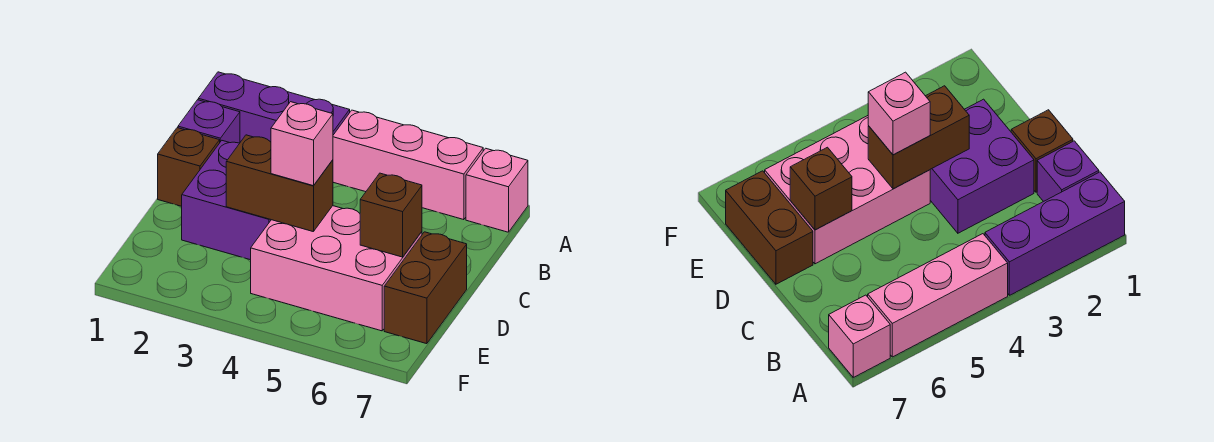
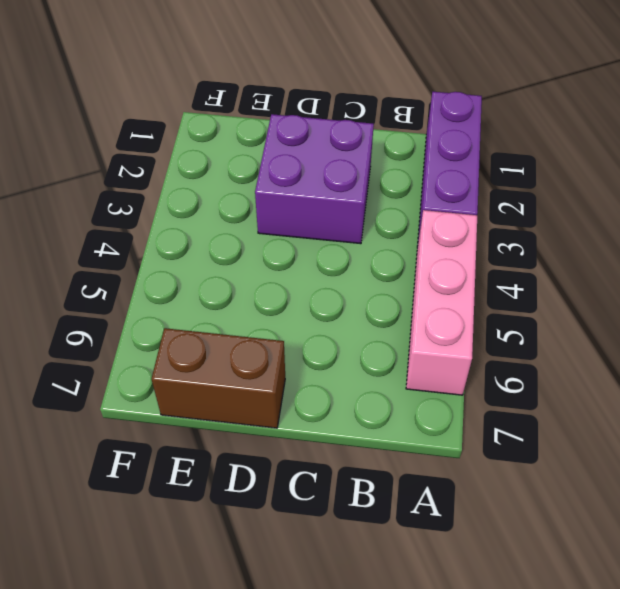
none -> pink 1x1 brick [466,148,528,232]
none -> purple 1x1 brick [178,100,240,143]

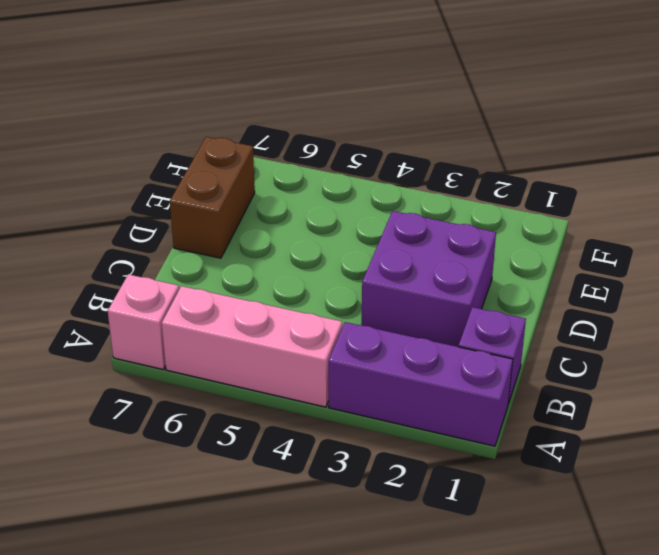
none -> brown 1x1 brick [158,128,220,206]
none -> pink 2x3 brick [251,206,422,331]

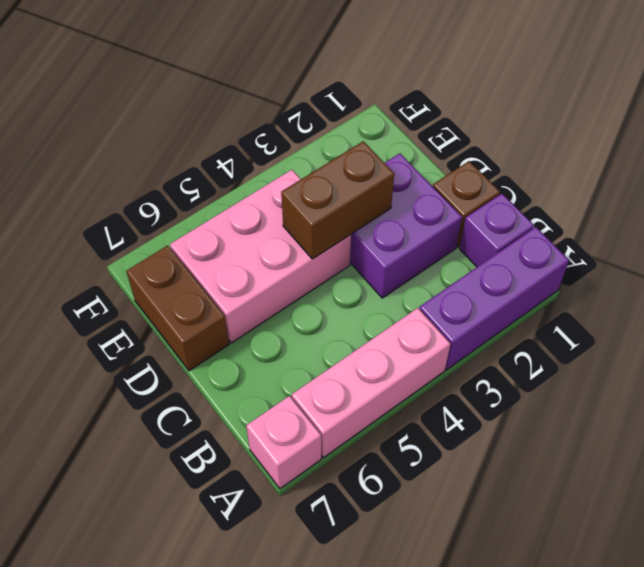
none -> brown 1x1 brick [360,173,422,257]
none -> pink 1x1 brick [271,102,333,186]

